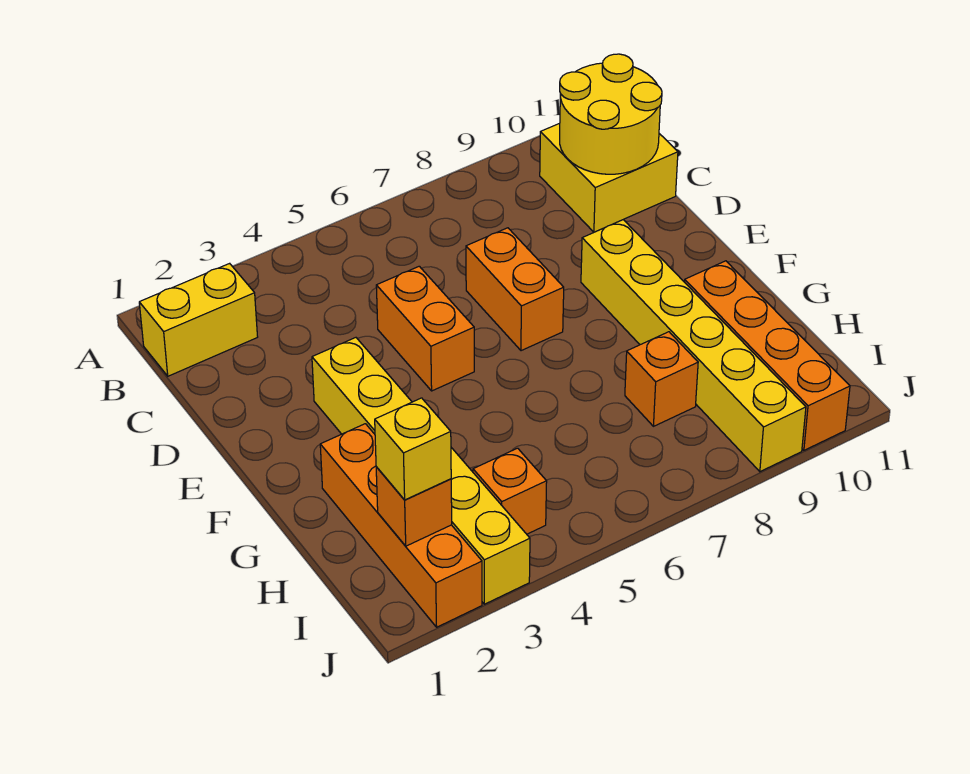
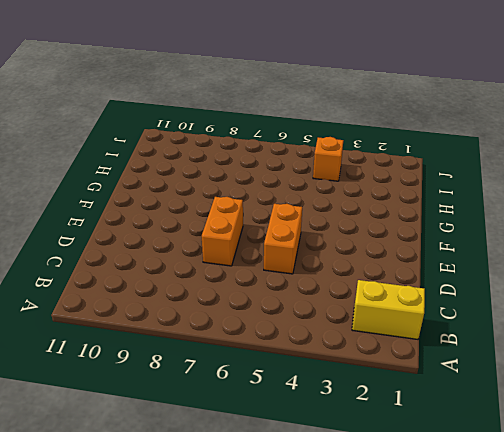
none -> yellow 2x2 brick [540,123,678,232]
none -> yellow 1x6 brick [312,338,530,604]
none -> yellow 1x6 brick [581,220,806,472]

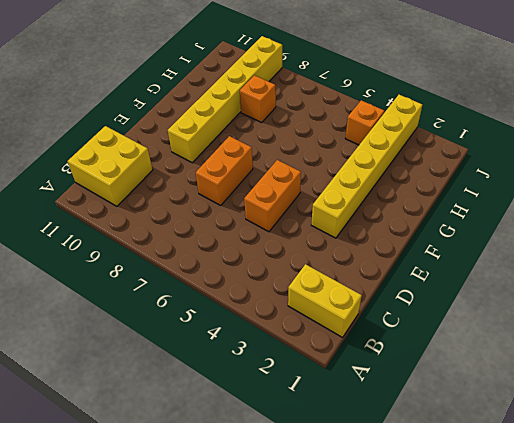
none -> orange 1x4 brick [320,424,482,627]
none -> orange 1x4 brick [685,261,850,450]
none -> yellow 2x2 round brick [560,54,662,174]

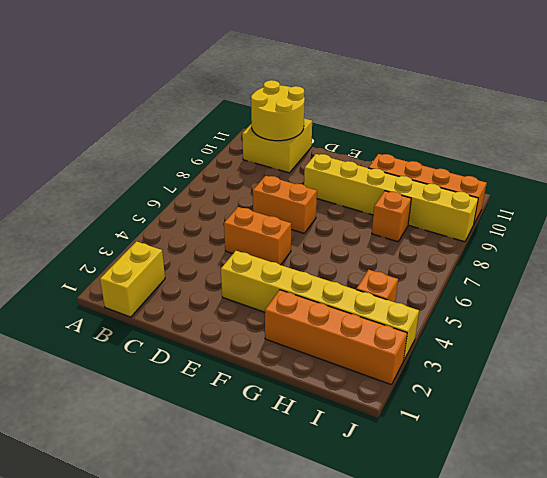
none -> orange 1x1 brick [376,467,452,546]
none -> yellow 1x1 brick [375,398,451,500]

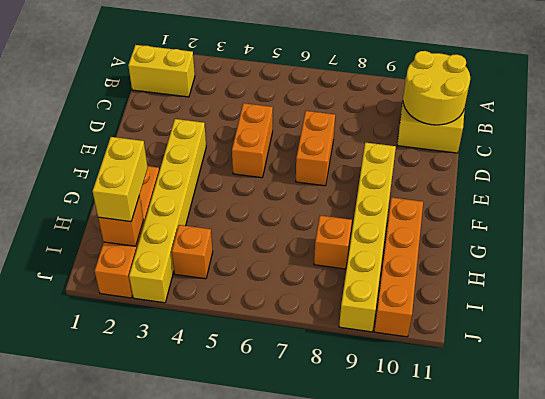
yellow 1x2 brick [93,137,148,222] -> yellow 1x1 brick [375,398,451,500]

